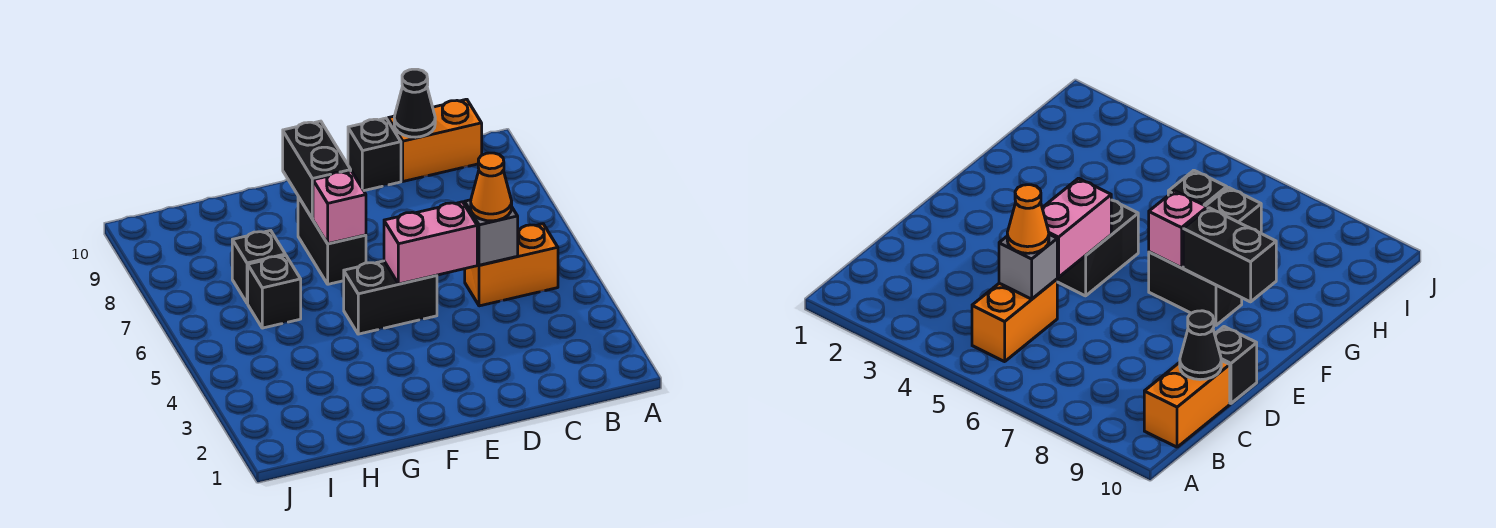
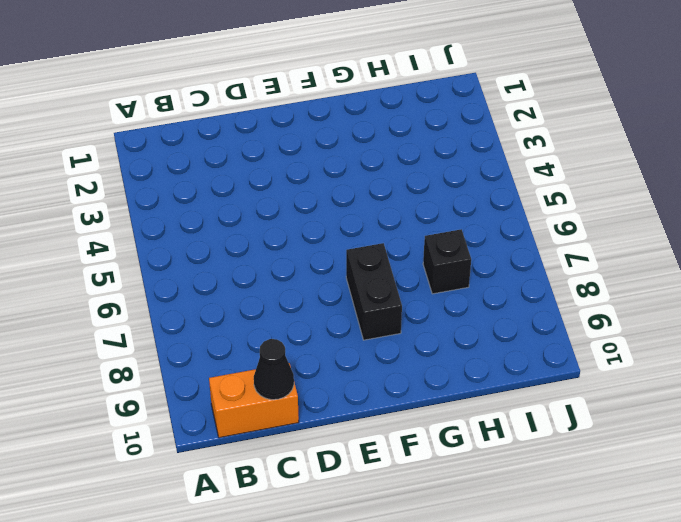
none -> orange 1x2 brick [465,224,558,306]
none -> black 1x1 brick [348,118,401,191]
none -> black 1x2 brick [344,261,437,334]

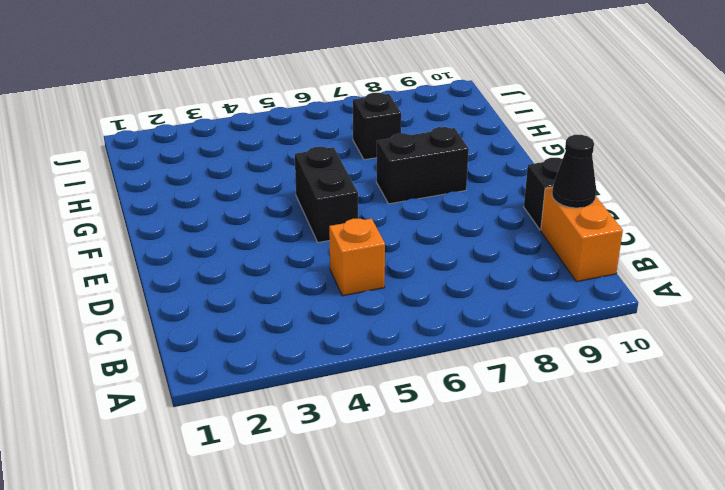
orange 1x1 brick [329,219,385,296] -> orange 1x2 brick [465,224,558,306]
none -> black 1x1 brick [248,255,301,328]
none -> grey 1x1 brick [465,200,518,265]
none -> pink 1x2 brick [384,202,477,284]

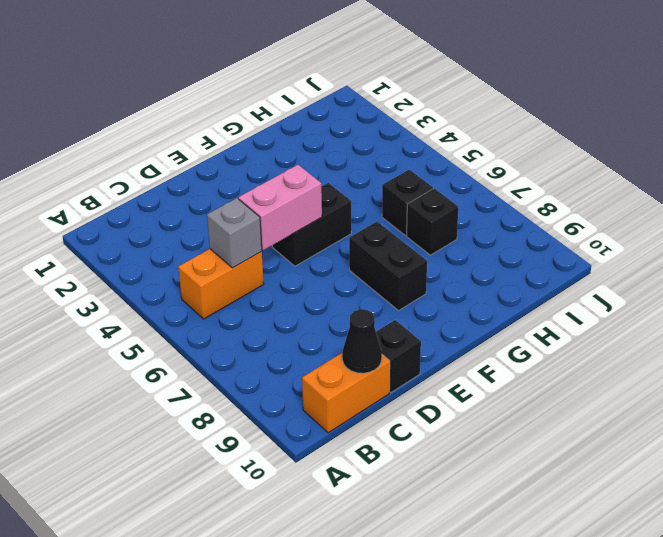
none -> pink 1x1 brick [313,171,366,244]
none -> black 1x2 brick [283,121,351,219]
none -> orange 1x1 cone [471,153,512,221]

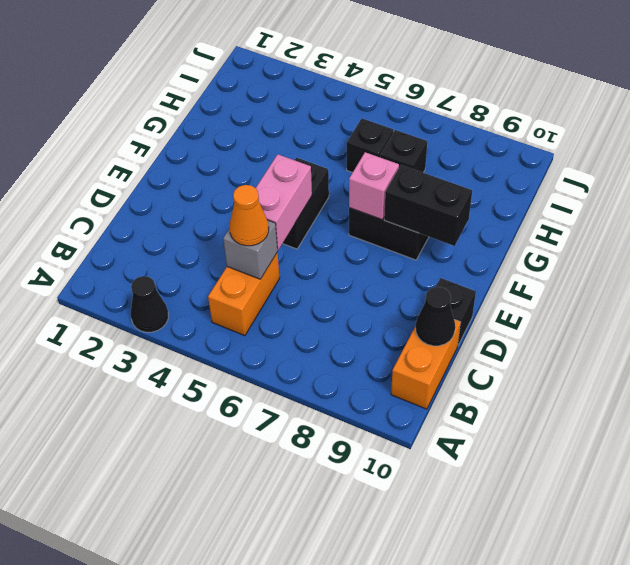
black 1x1 cone [131,276,168,332] -> none

